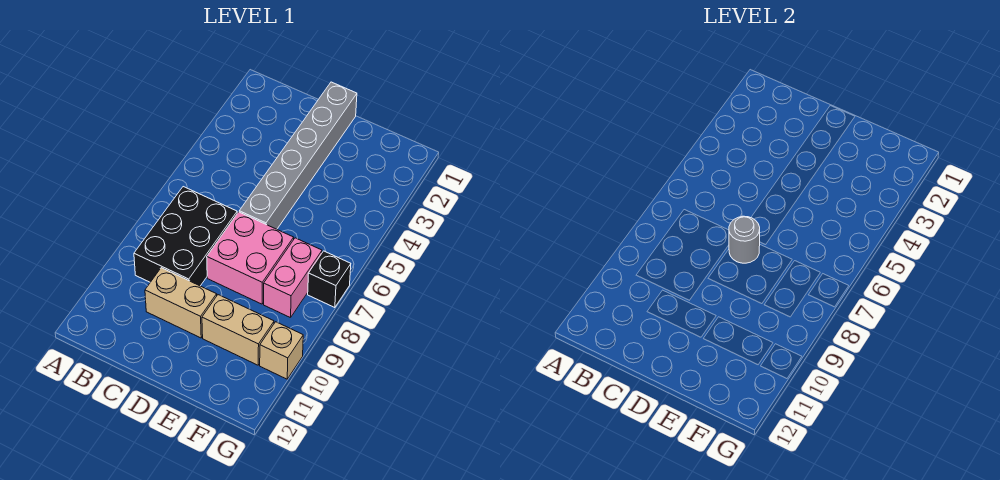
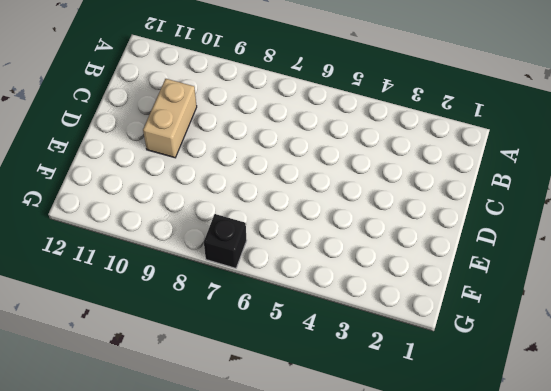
none -> black 2x3 brick [134,187,237,286]
none -> grey 1x6 brick [239,82,357,229]

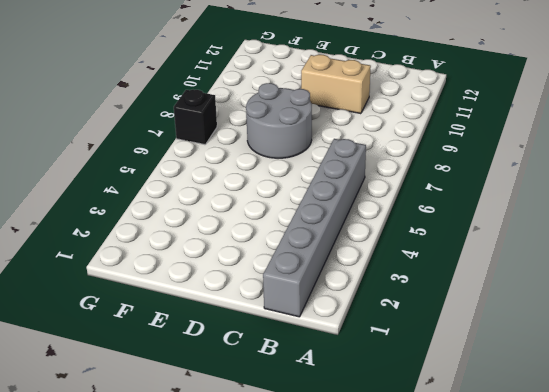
grey 1x6 brick [263,139,366,317] -> grey 1x6 brick moved to [239,82,357,229]
grey 2x2 round brick [246,83,312,158] -> pink 2x2 brick [207,212,294,304]
none -> black 2x3 brick [134,187,237,286]
none -> tan 1x2 brick [202,295,274,365]

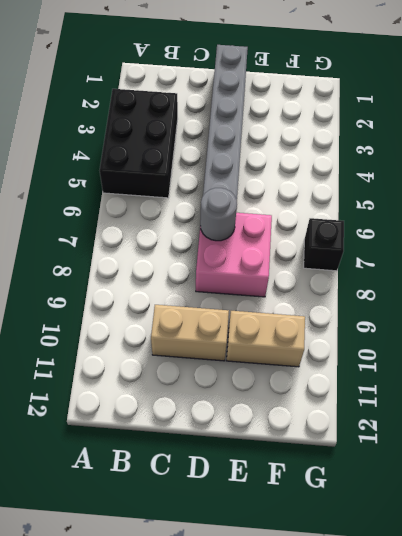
black 2x3 brick [100,89,178,198] -> black 2x3 brick moved to [134,187,237,286]
none -> pink 1x2 brick [264,238,322,318]
none -> tan 1x1 brick [260,322,303,379]

